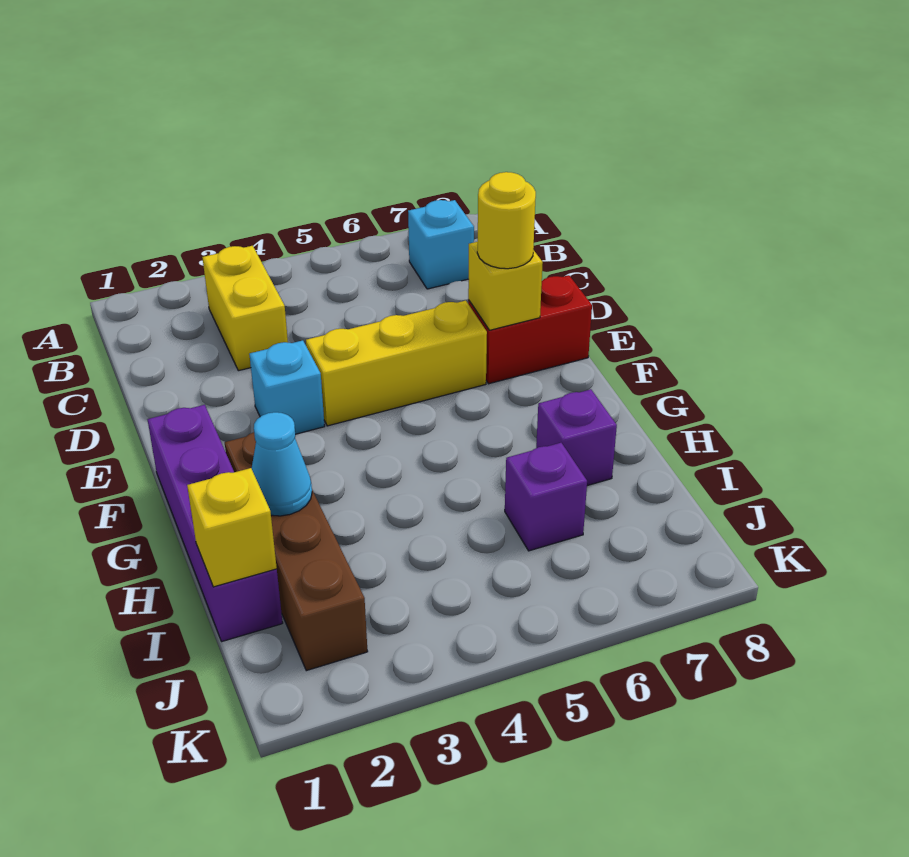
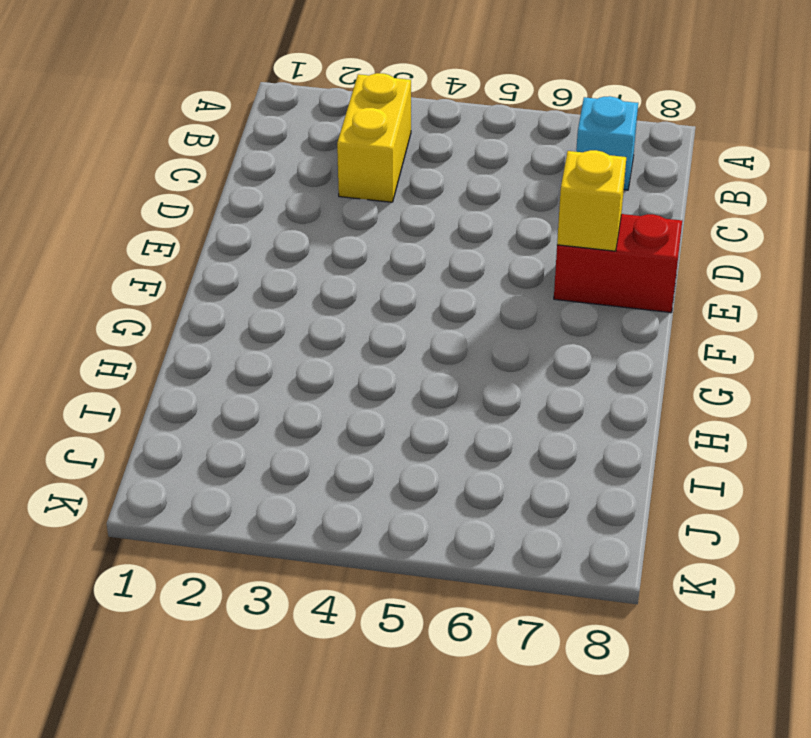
none -> cyan 1x1 brick [249,340,325,434]
none -> yellow 1x3 brick [306,301,487,426]
none -> purple 1x4 brick [147,405,283,641]

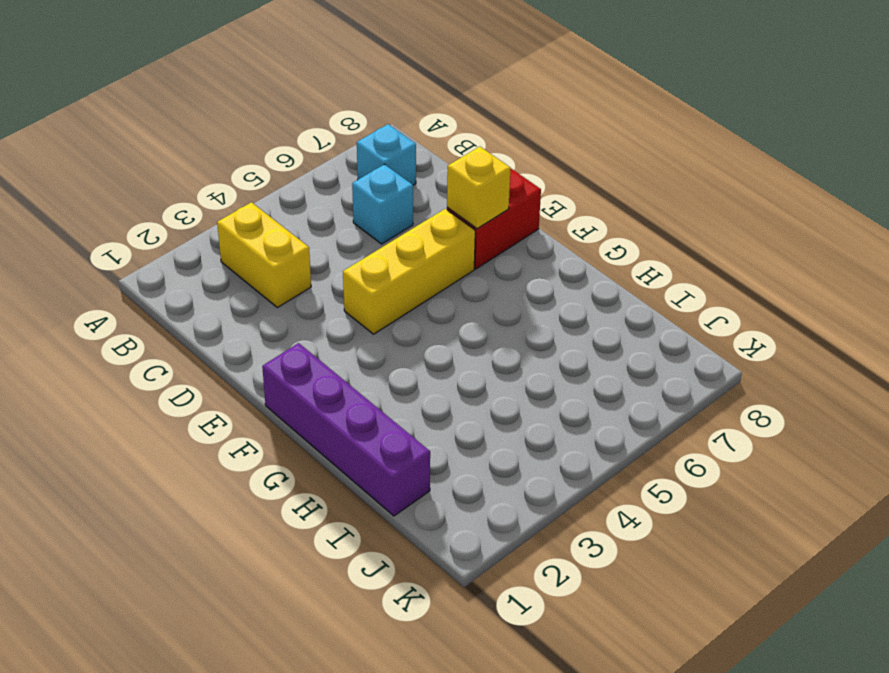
cyan 1x1 brick [352,164,413,244] -> cyan 1x1 brick moved to [249,340,325,434]
none -> brown 1x4 brick [225,432,368,671]
none -> purple 1x1 brick [536,389,617,486]
none -> purple 1x1 brick [505,443,587,551]

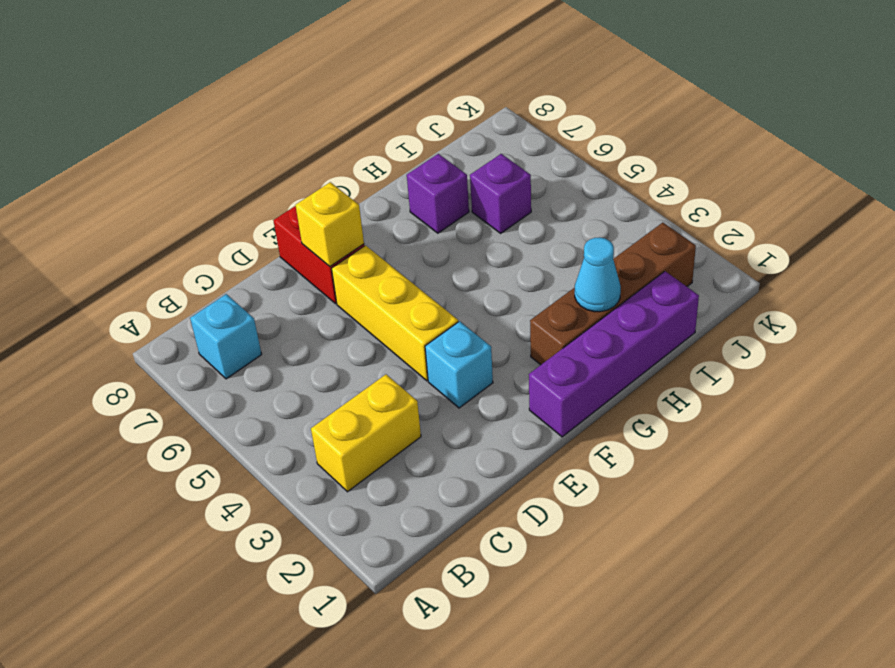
none -> yellow 1x1 brick [187,468,277,587]
none -> yellow 1x1 round brick [477,172,536,269]

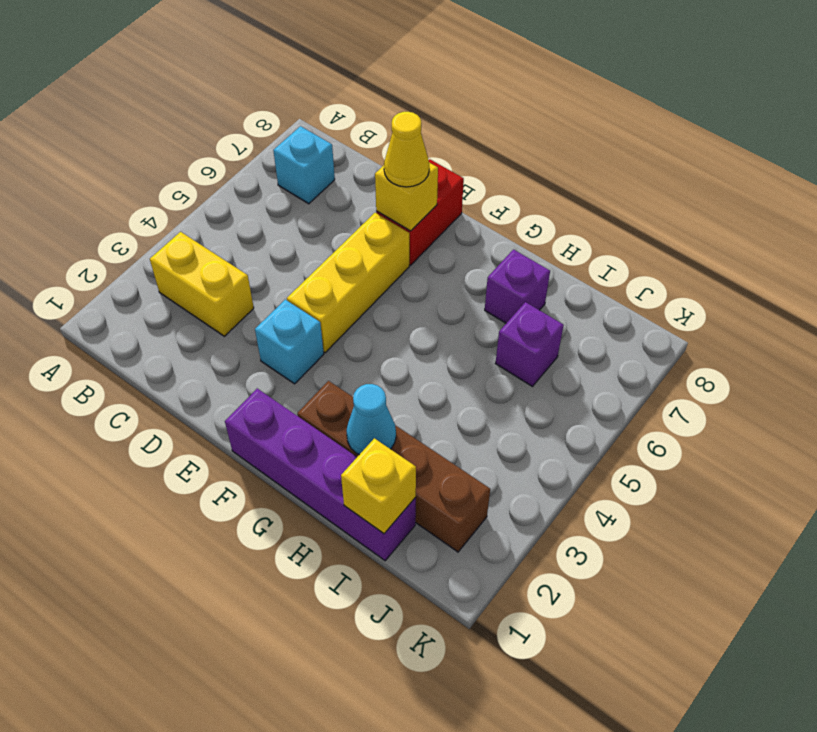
yellow 1x1 cone [384,112,429,187] -> yellow 1x1 round brick [477,172,536,269]

